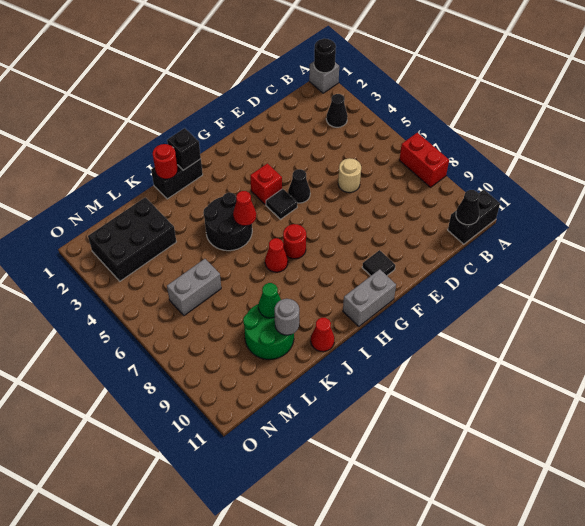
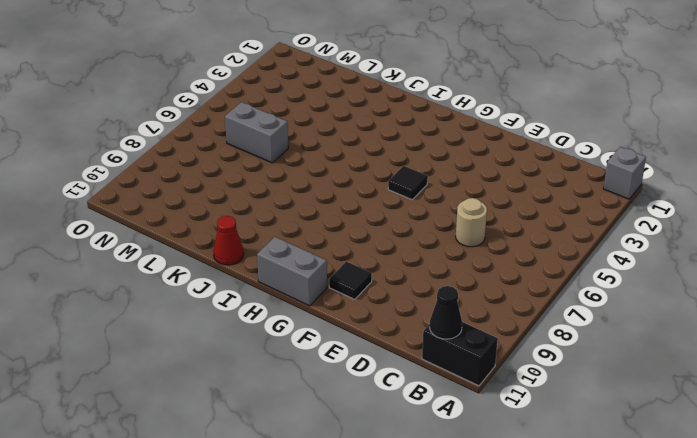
none -> red 1x2 brick [399,133,449,187]
none -> black 1x1 cone [326,94,348,127]
none -> black 1x1 cone [288,169,310,203]

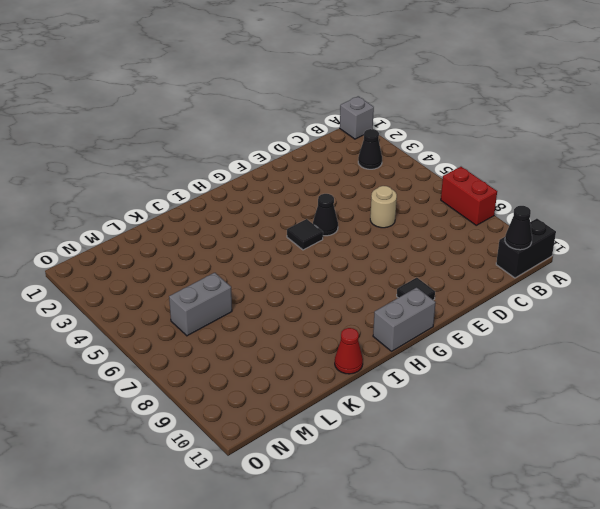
none -> red 1x1 brick [250,163,282,205]
none -> red 1x1 round brick [283,224,306,259]
none -> black 1x2 brick [151,159,203,199]

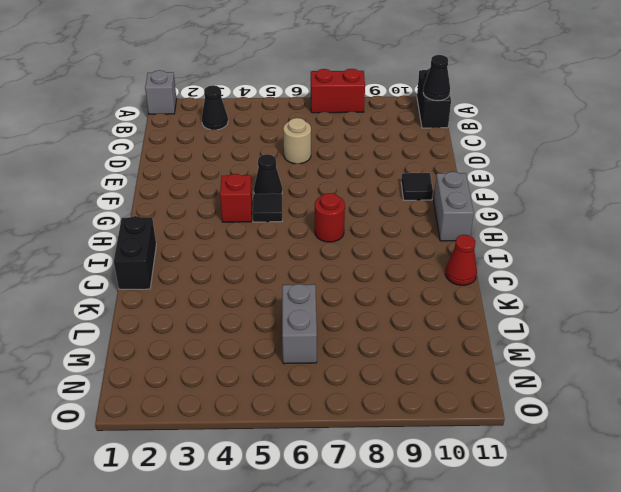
none -> black 2x2 round brick [203,193,252,251]
none -> red 1x1 cone [265,238,288,272]
none -> green 2x2 round brick [243,304,294,359]

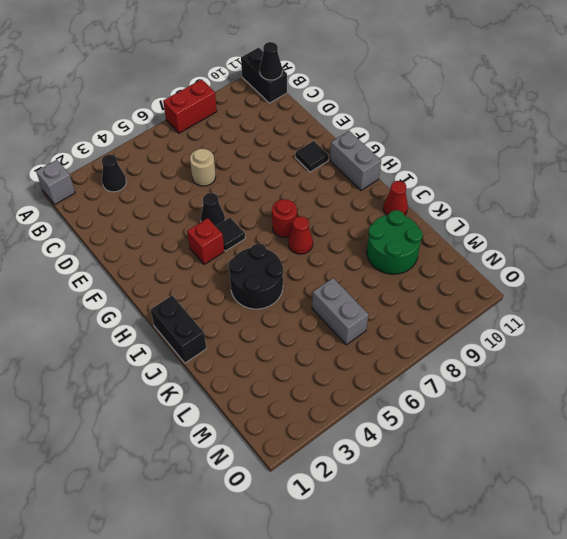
none -> black 2x3 brick [88,197,176,281]
none -> black 1x1 round brick [314,38,336,73]
none -> black 1x1 brick [167,128,201,170]

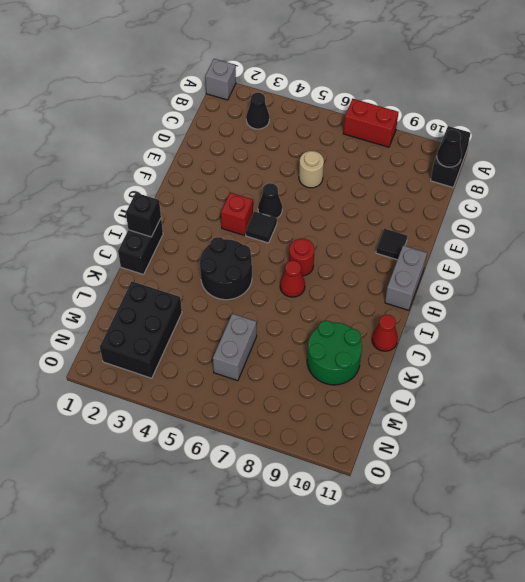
none -> black 1x1 round brick [314,38,336,73]
none -> red 1x1 cone [233,191,256,226]
none -> red 1x1 round brick [153,144,178,179]

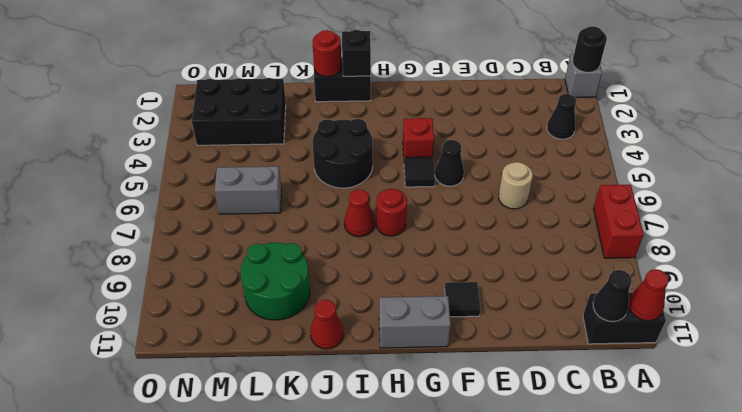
red 1x1 cone [629,269,668,321] -> red 1x1 cone moved to [233,191,256,226]
none -> green 1x1 cone [258,283,281,318]
none -> grey 1x1 round brick [275,299,299,335]

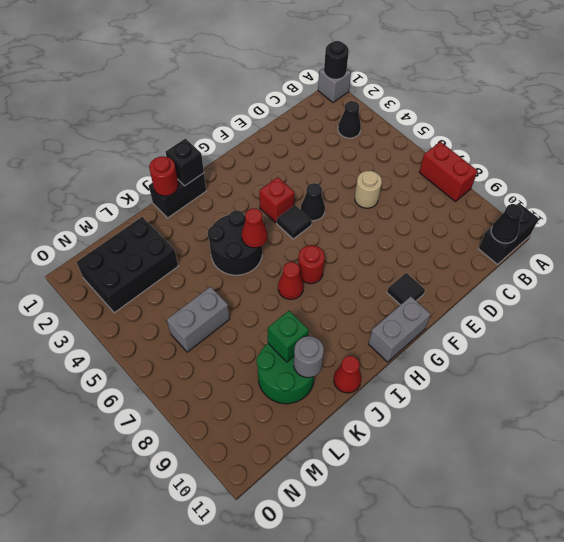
green 1x1 brick [268,311,309,362] -> green 1x1 cone [258,283,281,318]

